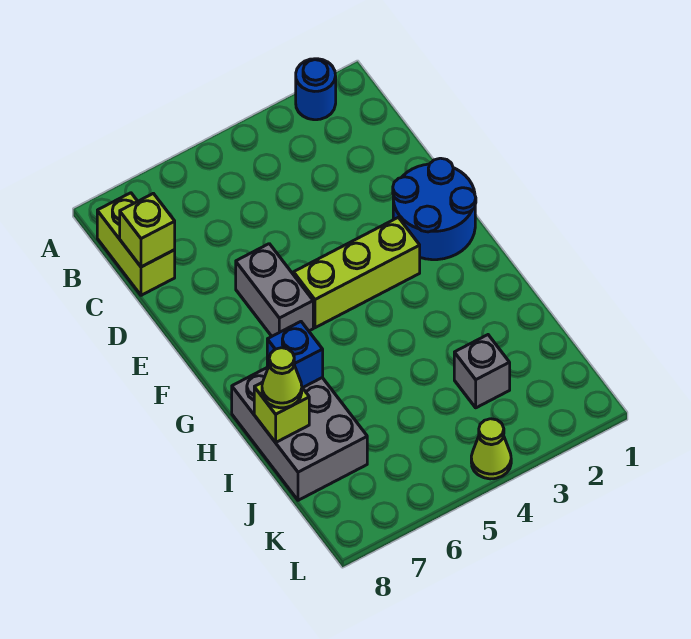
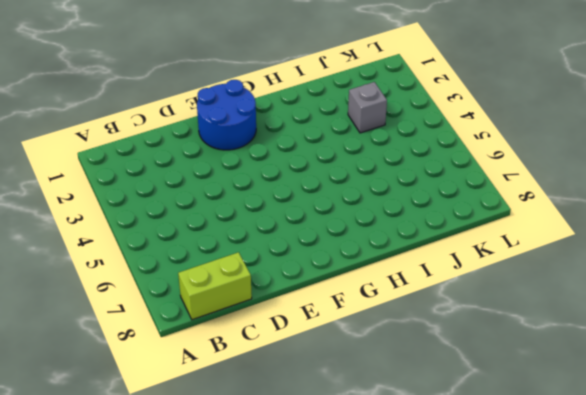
none -> blue 1x1 round brick [296,59,336,120]
none -> grey 1x2 brick [236,244,313,336]
none -> lime 1x3 brick [294,217,420,328]

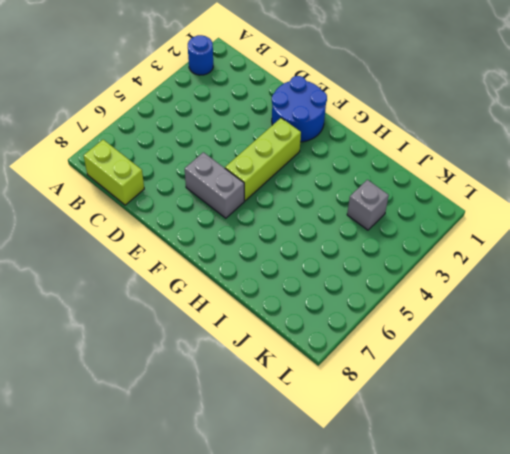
none -> grey 2x3 brick [232,367,367,500]
none -> lime 1x1 cone [471,419,511,479]
none -> lime 1x1 brick [120,193,175,267]

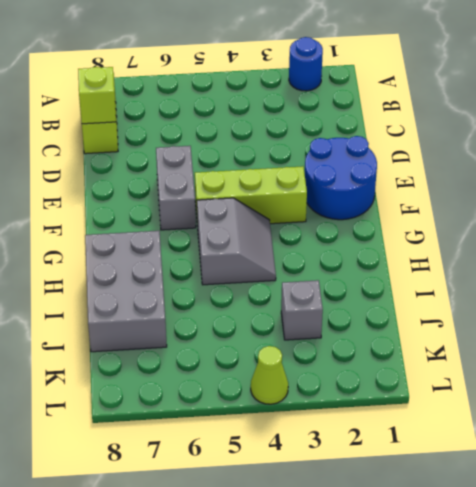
grey 2x2 slope [197,198,276,285] -> none
none -> blue 1x1 brick [267,322,323,388]
none -> lime 1x1 brick [254,382,309,443]
none -> lime 1x1 cone [262,348,302,408]

